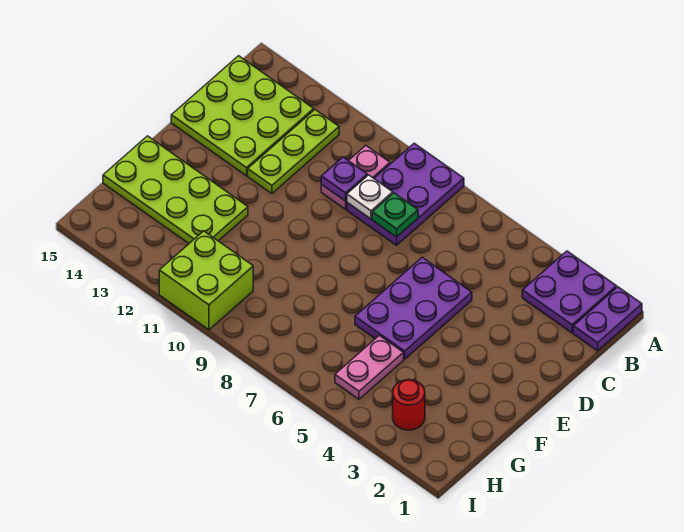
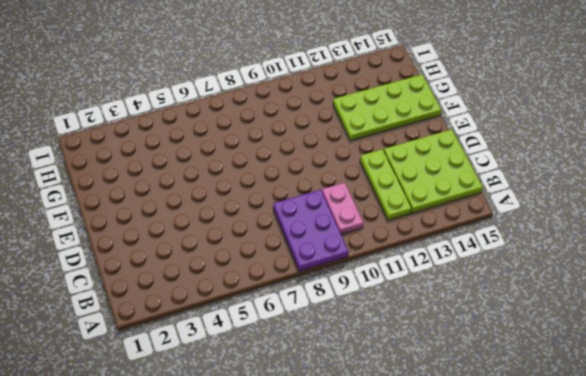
none -> purple 1x2 plate [573,287,642,351]
none -> purple 2x2 plate [522,251,617,333]
none -> purple 2x3 plate [355,257,472,359]

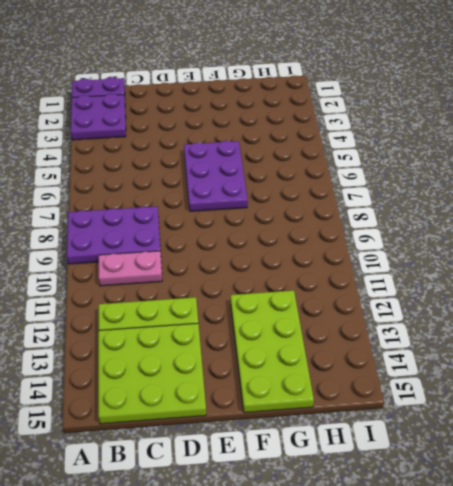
purple 2x3 plate [184,141,248,211] -> purple 2x3 plate turned to [355,257,472,359]
none -> pink 1x2 plate [335,335,404,399]
none -> red 1x1 round brick [393,380,425,430]
none -> lime 2x2 brick [159,231,253,330]

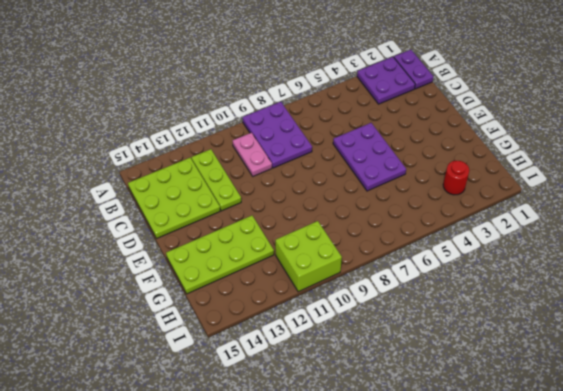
none -> pink 1x2 plate [335,335,404,399]
none -> green 1x1 plate [372,193,418,237]
none -> white 1x1 plate [347,175,393,219]

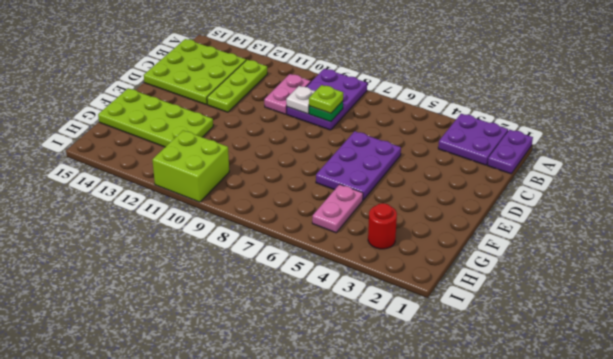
lime 1x1 plate [309,85,343,113] -> none
none -> purple 1x1 plate [321,157,367,201]

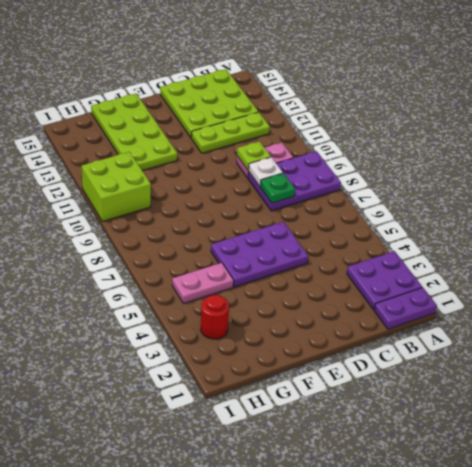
lime 1x1 plate [237,141,271,170] -> purple 1x1 plate [321,157,367,201]

